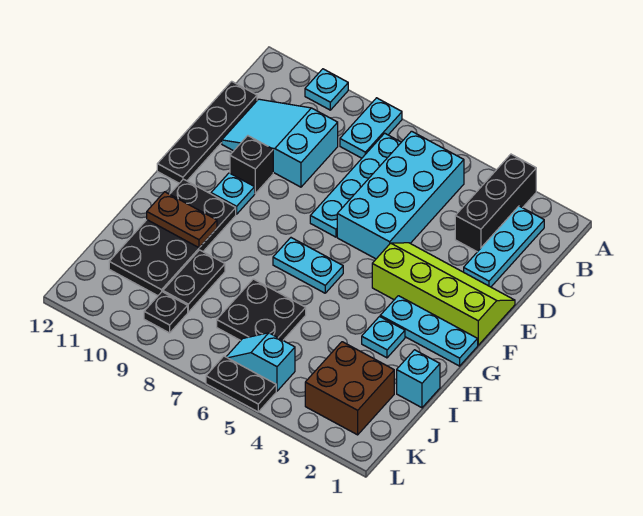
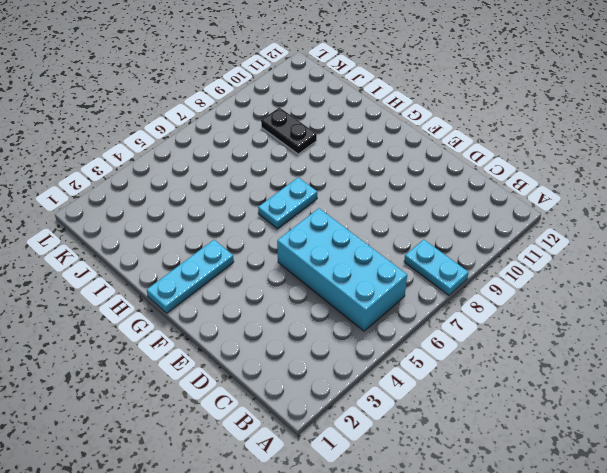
none -> black 1x3 brick [455,154,536,252]
none -> cyan 1x1 plate [305,69,348,110]
none -> cyan 1x3 plate [464,206,544,287]

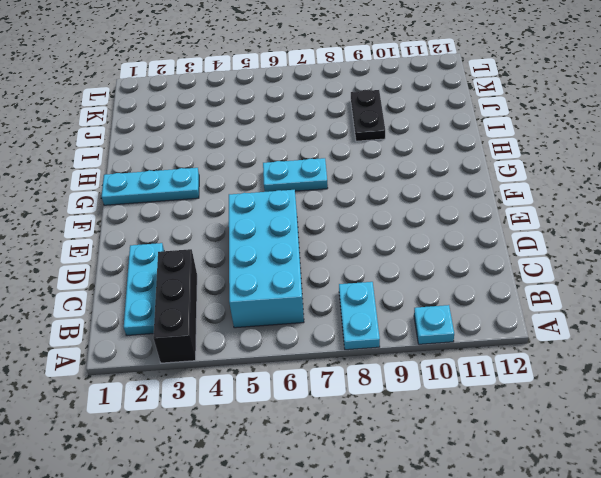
none -> cyan 1x4 plate [310,133,401,237]
none -> cyan 2x3 slope [222,99,338,187]
none -> black 1x4 plate [157,81,257,183]

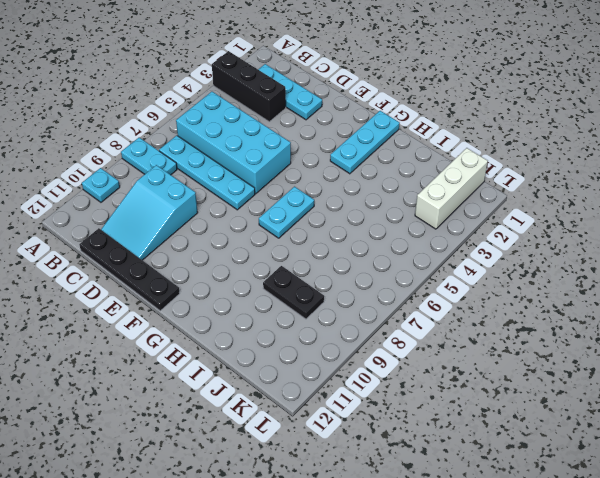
white 1x3 brick [415,148,488,229] -> brown 2x2 brick [305,342,394,435]
none -> lime 2x4 slope [372,243,515,345]
none -> black 1x1 brick [230,136,273,193]
none -> cyan 1x1 plate [211,173,255,214]

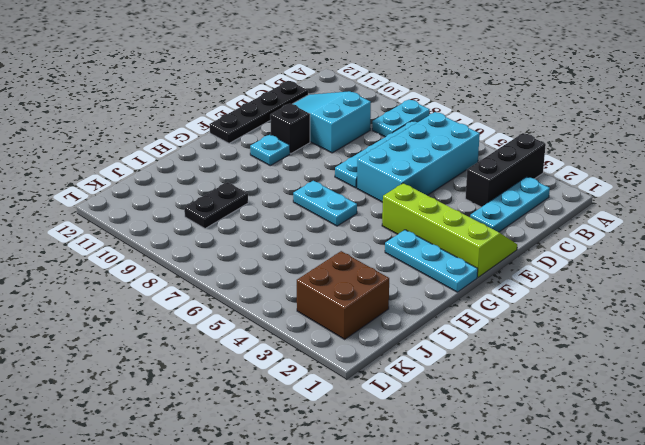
none -> cyan 1x1 plate [305,69,348,110]
none -> black 2x4 plate [109,179,236,296]
none -> cyan 1x1 plate [362,317,405,358]

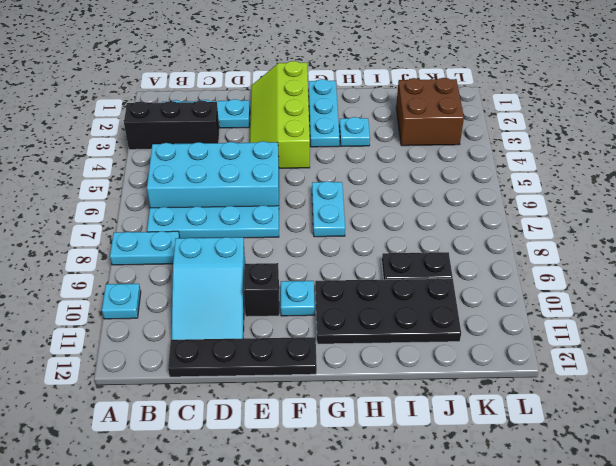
none -> cyan 1x1 brick [397,350,440,408]
none -> black 2x2 plate [217,279,306,341]
none -> cyan 1x2 slope [226,333,295,391]

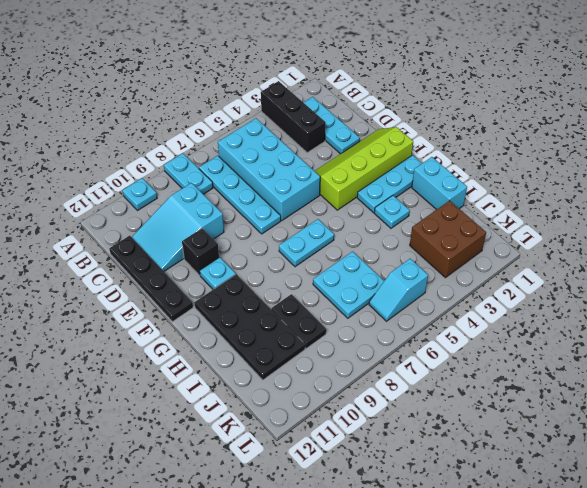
cyan 1x2 brick [412,157,467,210] -> cyan 1x1 brick [397,350,440,408]
cyan 2x2 plate [313,252,384,318] -> black 2x2 plate [217,279,306,341]
none -> black 1x1 plate [144,292,188,333]
none -> black 1x2 plate [206,356,276,412]
none -> brown 1x2 plate [147,192,217,248]

